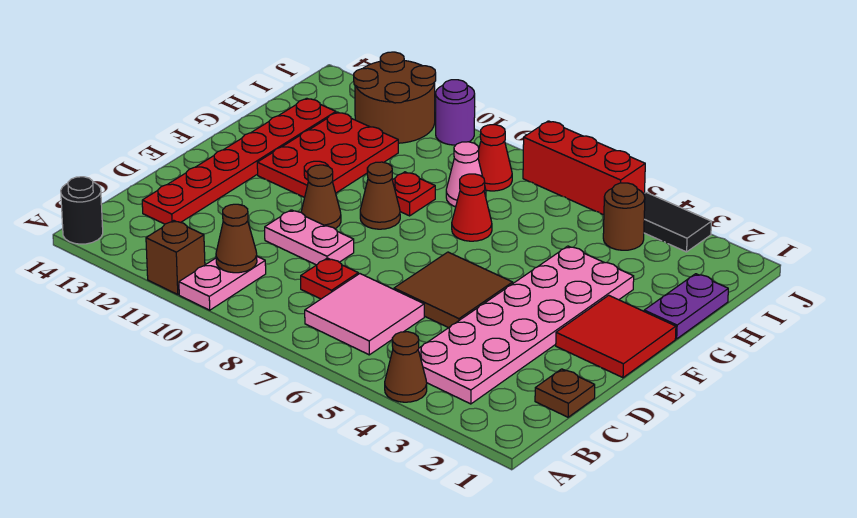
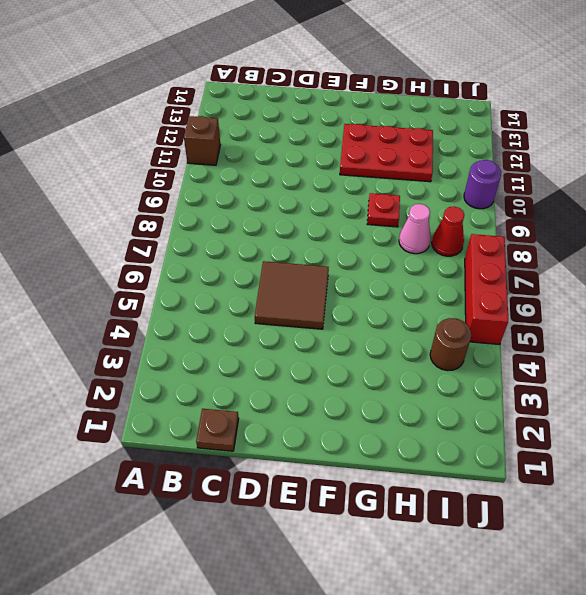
none -> brown 1x1 cone [385,332,427,402]
none -> pink 1x2 plate [179,257,266,310]
none -> black 1x1 round brick [61,177,103,244]

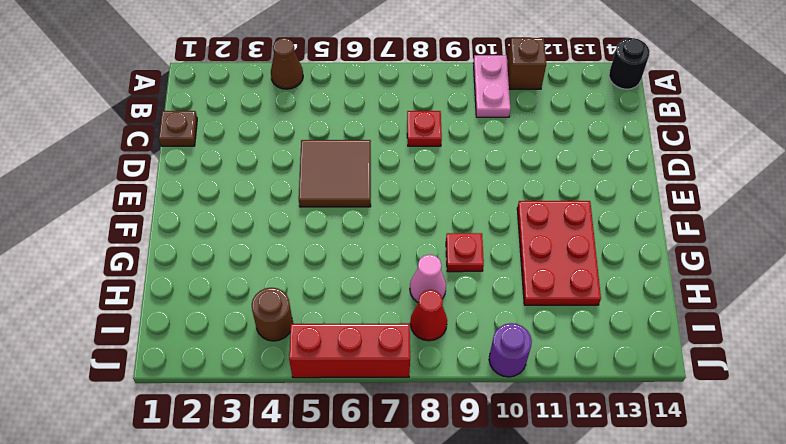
none -> pink 2x6 plate [418,246,634,404]
none -> pink 2x2 tile [305,274,424,355]
none -> red 1x6 plate [142,98,336,224]

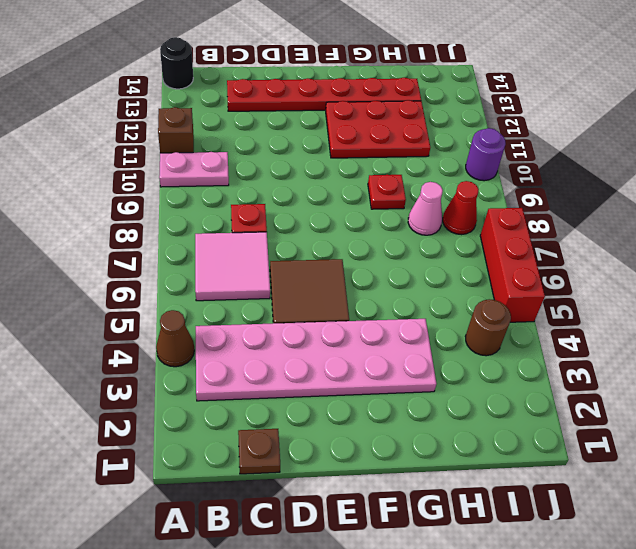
none -> pink 1x2 plate [265,210,354,265]
none -> red 2x2 tile [556,295,676,378]
none -> brown 1x1 cone [301,165,341,229]

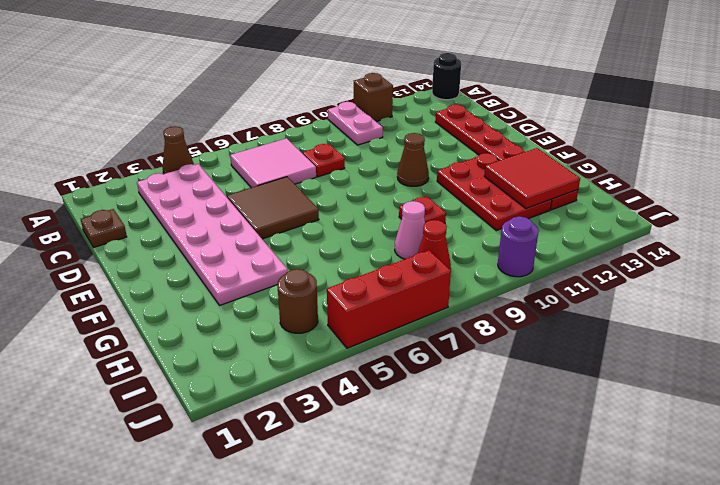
red 2x2 tile [484,148,580,209] -> red 2x2 tile moved to [556,295,676,378]
none -> pink 1x2 plate [265,210,354,265]
none -> brown 1x1 cone [360,162,400,229]
none -> purple 1x2 plate [644,274,728,339]

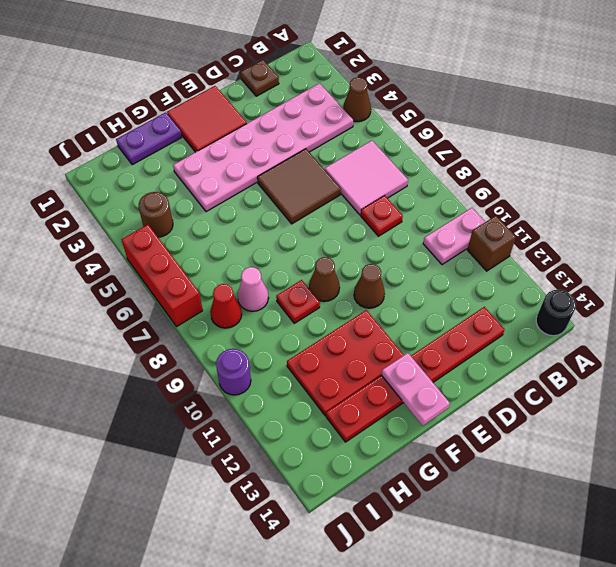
pink 1x2 plate [382,353,450,426] -> pink 1x2 plate moved to [265,210,354,265]
none -> red 1x1 cone [452,174,492,241]
none -> brown 2x2 round brick [354,52,436,143]
none -> black 1x2 tile [644,192,712,252]

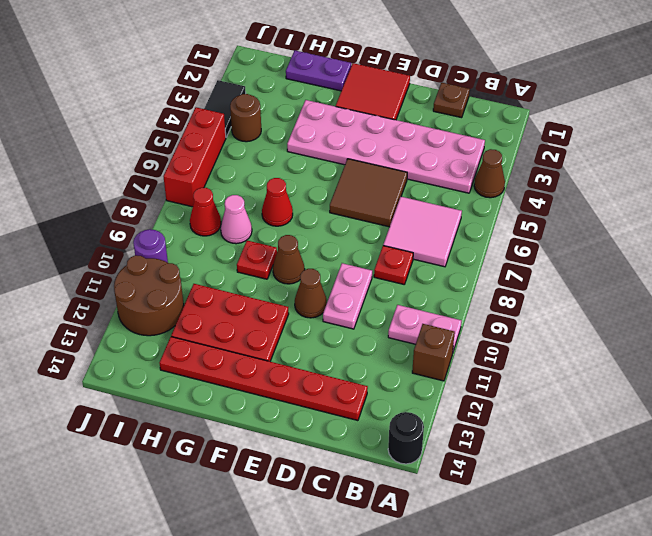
none -> brown 1x1 cone [216,204,257,273]

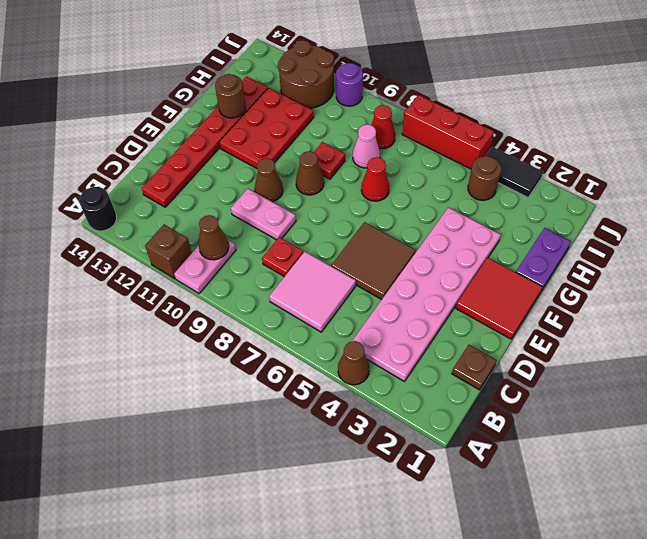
brown 1x1 round brick [215,74,246,118] -> none

